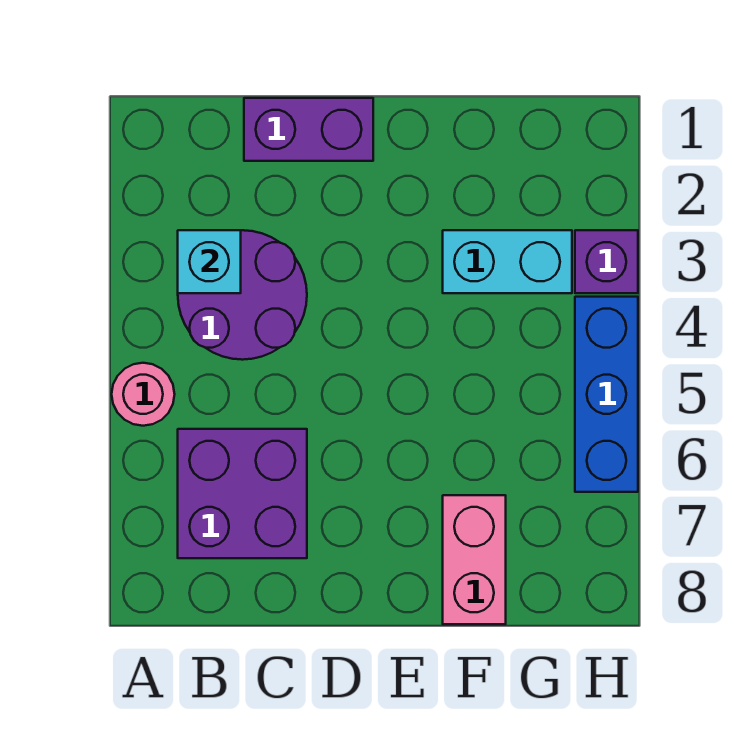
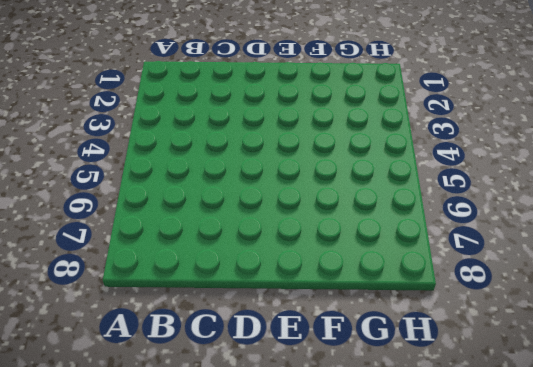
none -> pink 1x1 round brick [112,363,175,426]
none -> purple 2x2 round brick [178,230,307,360]

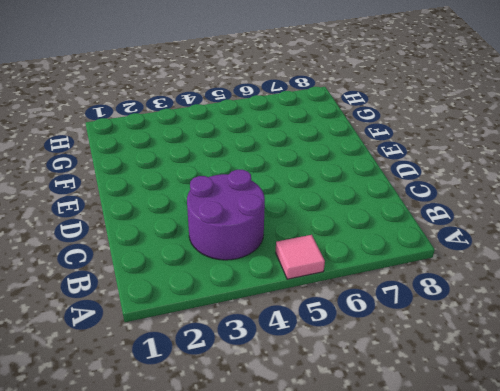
pink 1x1 tile [276,235,325,279] -> pink 1x1 round brick [112,363,175,426]
none -> purple 2x2 brick [178,429,307,558]
none -> purple 1x2 brick [244,98,373,161]

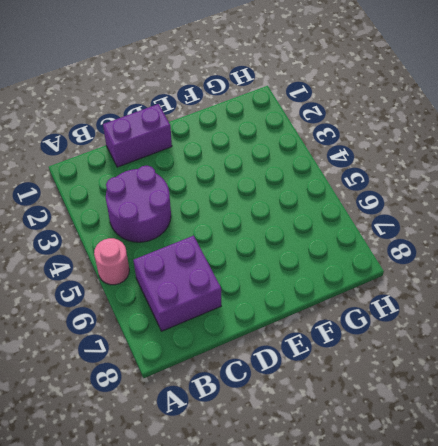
none -> cyan 1x2 brick [443,230,572,293]
none -> pink 1x2 brick [443,495,506,624]

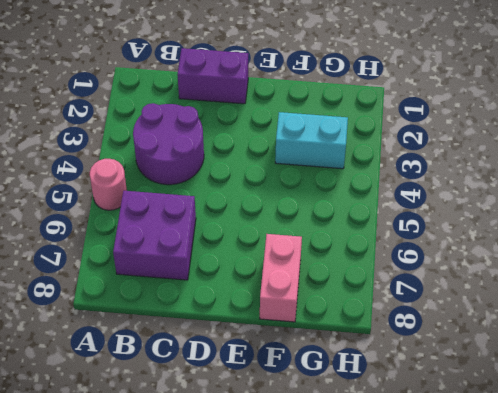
none -> purple 1x1 brick [575,230,638,293]
none -> blue 1x3 brick [575,297,638,492]

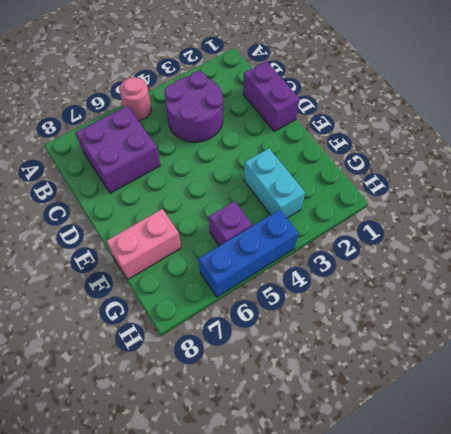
purple 1x1 brick [209,201,252,246] -> purple 1x1 brick moved to [575,230,638,293]
none -> cyan 1x1 brick [178,230,241,293]

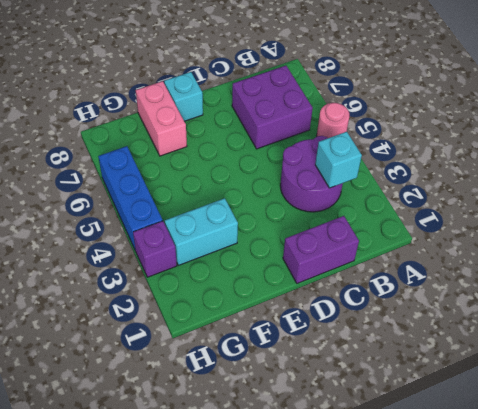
cyan 1x1 brick [164,72,203,121] -> none

